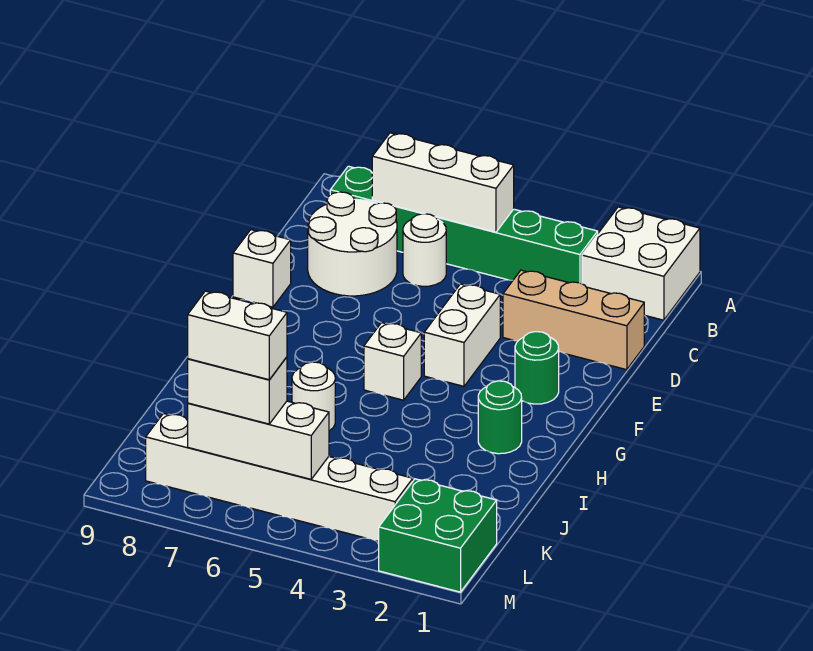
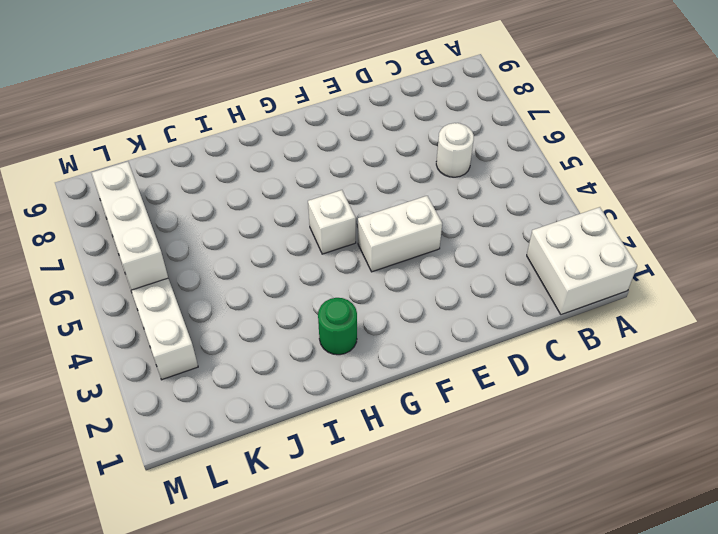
none -> green 1x6 brick [330,166,598,284]
none -> white 2x2 round brick [308,192,397,296]
none -> tan 1x3 brick [503,270,645,370]

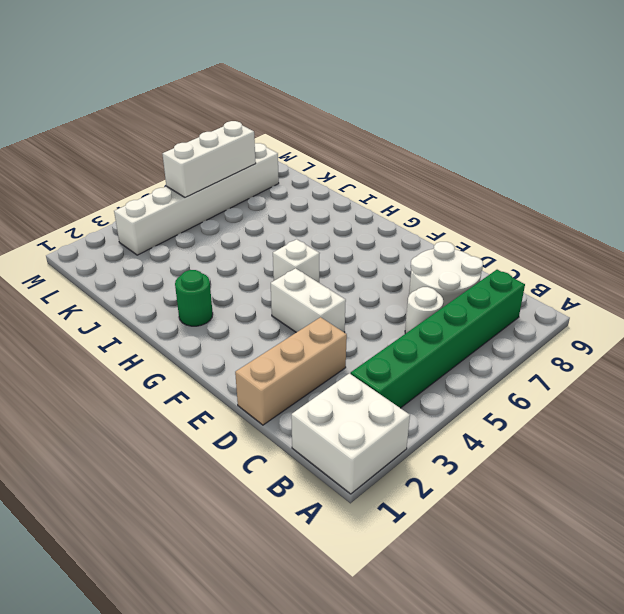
none -> white 1x1 brick [233,230,291,307]
none -> green 1x1 round brick [515,332,559,404]
none -> white 1x1 round brick [292,362,335,431]

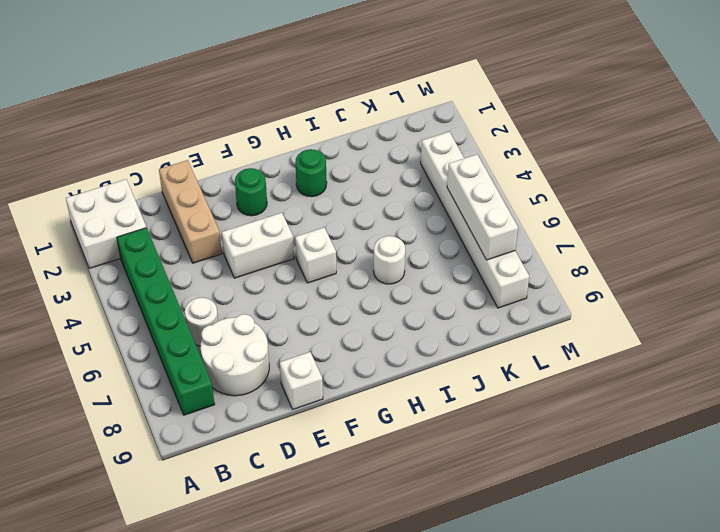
none -> green 2x2 brick [379,479,497,592]
none -> white 1x3 brick [372,133,514,232]
none -> white 1x2 brick [188,357,287,424]

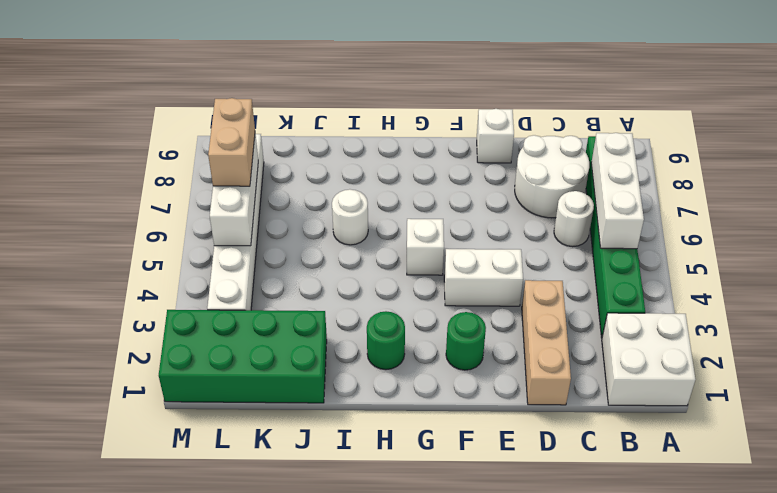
green 2x4 brick [159,310,327,403] -> green 2x2 brick [379,479,497,592]
tan 1x2 brick [208,98,255,186] -> white 1x2 brick [188,357,287,424]
none -> white 1x2 brick [188,291,287,380]

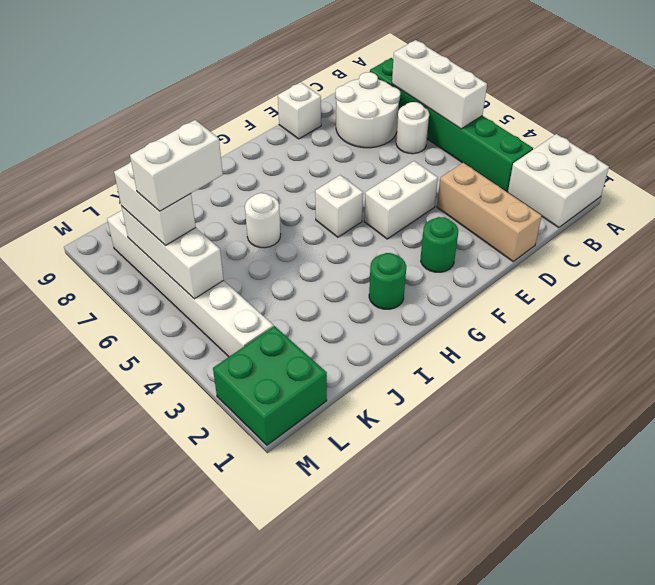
white 1x2 brick [130,120,223,211] -> white 1x2 brick turned to [188,291,287,380]

